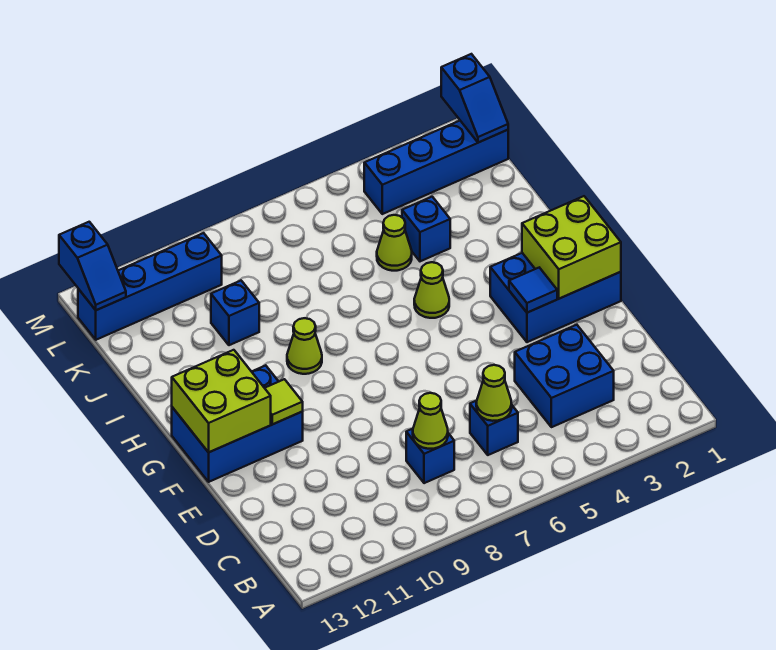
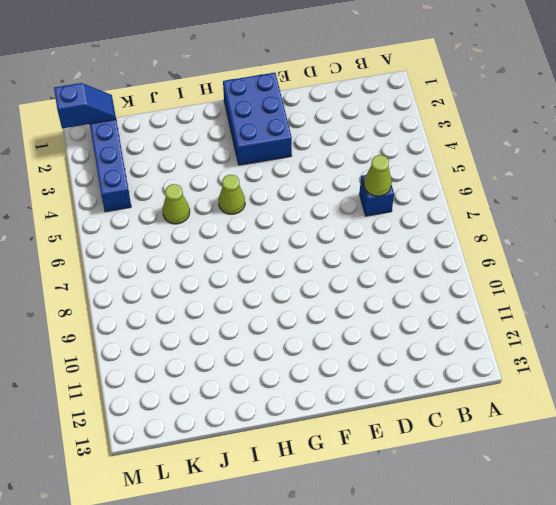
none -> blue 2x2 brick [515,325,614,427]
none -> blue 1x1 brick [406,429,454,483]
none -> blue 2x3 brick [172,365,303,482]

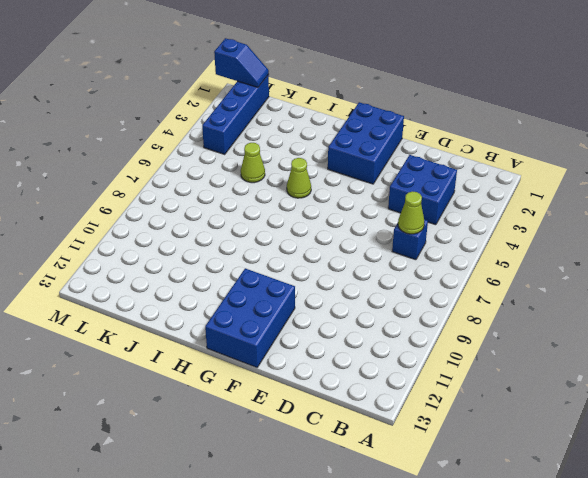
none -> blue 1x1 brick [406,429,454,483]
none -> lime 1x1 cone [287,318,322,374]
none -> blue 1x1 brick [402,197,450,261]

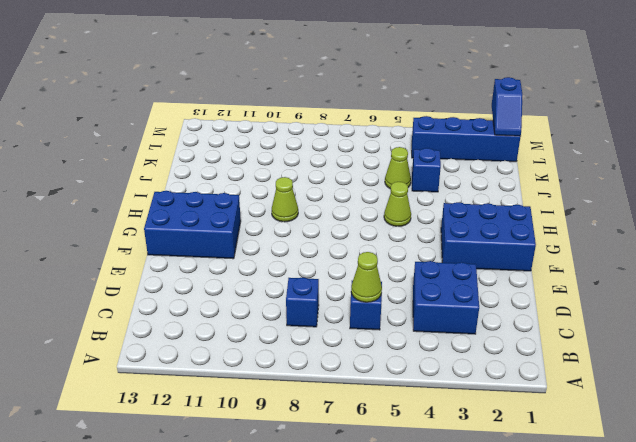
none -> blue 1x1 brick [211,281,259,345]
none -> blue 1x4 brick [78,233,222,340]
none -> lime 1x1 cone [413,393,448,449]

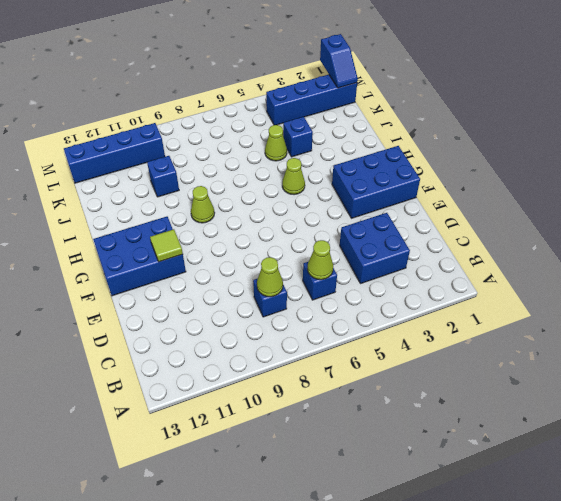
none -> lime 2x2 brick [522,196,621,299]
none -> blue 1x1 tile [509,268,557,313]
none -> lime 2x2 brick [172,350,271,452]

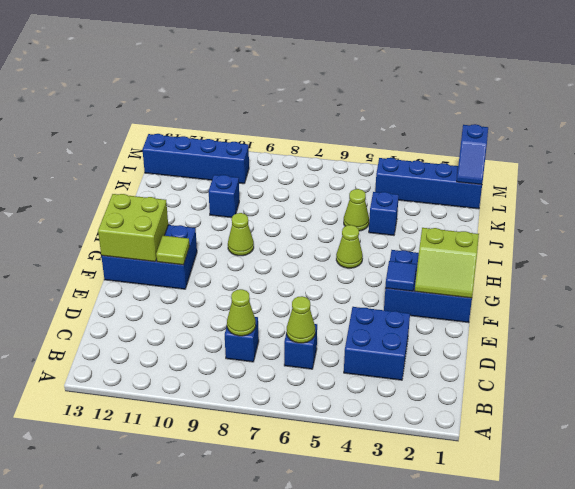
lime 2x2 slope [415,228,479,298] -> lime 2x2 brick [522,196,621,299]
none -> blue 1x2 slope [59,222,126,310]

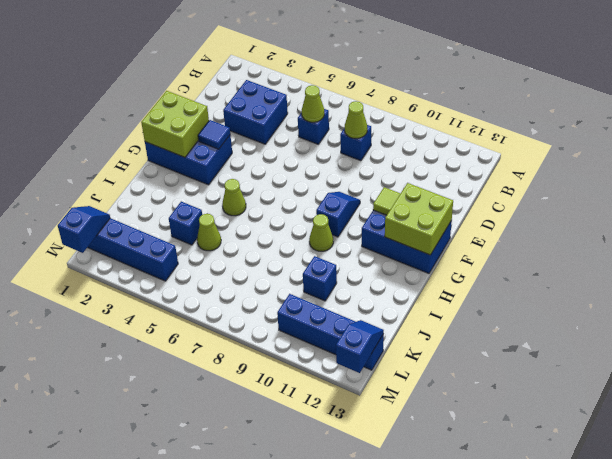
blue 1x2 slope [316,192,360,237] -> none

